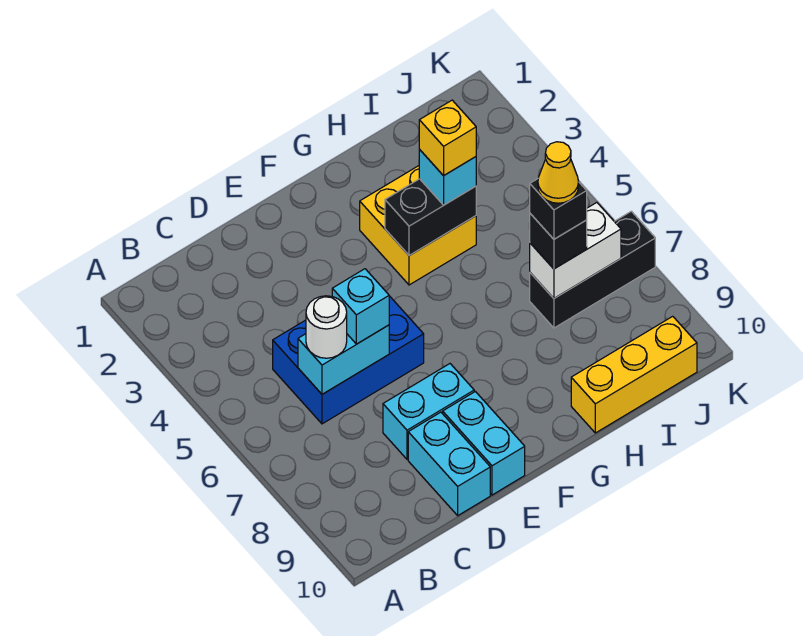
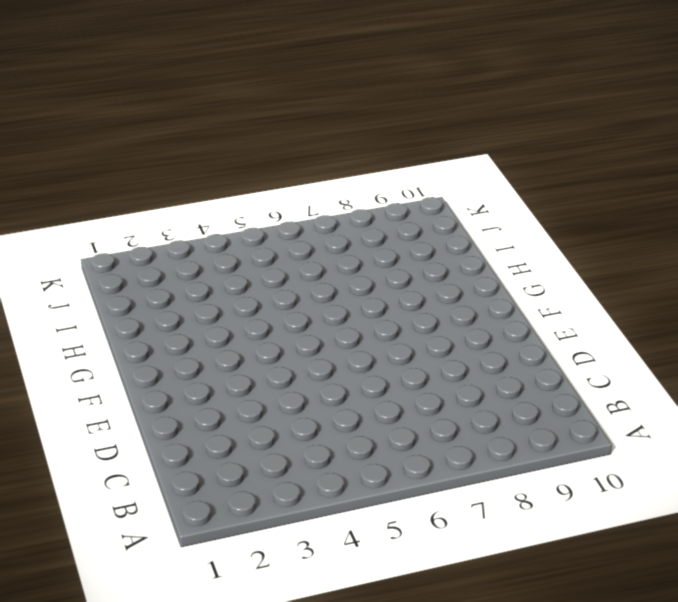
none -> blue 2x3 brick [273,296,424,424]
none -> cyan 1x2 brick [383,364,474,459]
none -> cyan 1x2 brick [408,412,490,515]

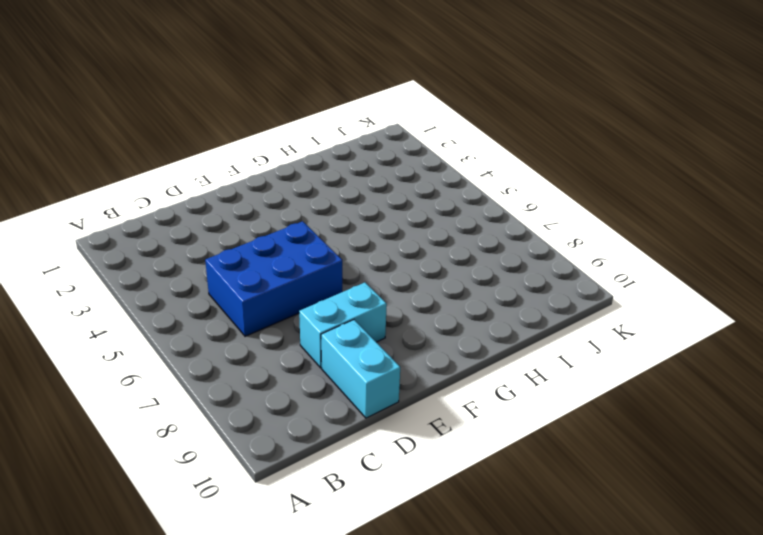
none -> cyan 1x2 brick [443,392,525,495]
none -> yellow 2x2 brick [360,166,476,285]
none -> yellow 1x3 brick [571,316,697,433]

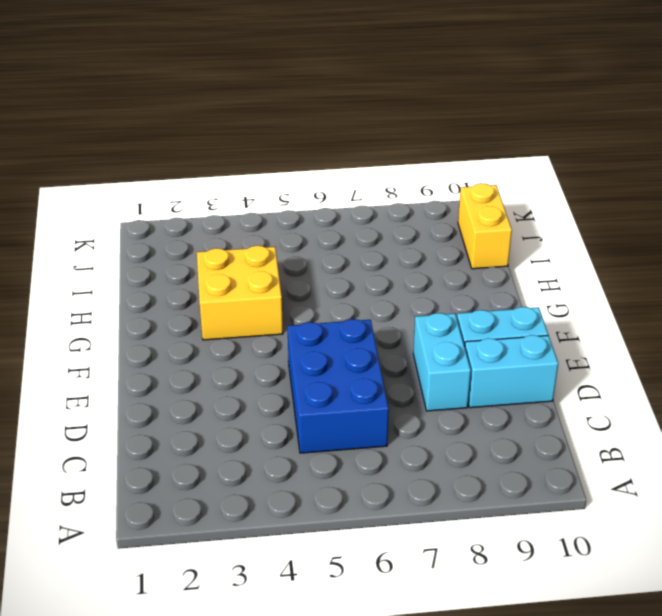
yellow 1x2 brick [458,183,512,269] -> yellow 1x3 brick [571,316,697,433]
none -> black 1x3 brick [530,211,655,328]
none -> cyan 1x2 brick [298,325,389,394]
none -> black 1x2 brick [385,179,476,256]

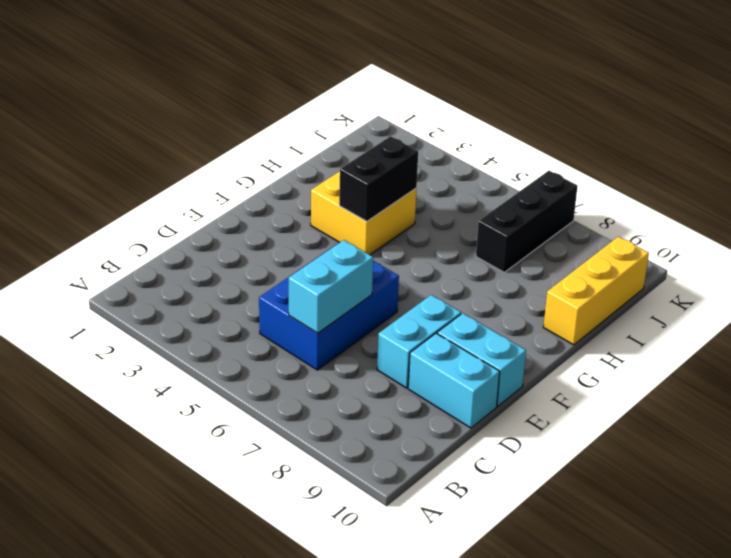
none -> white 1x2 brick [530,203,621,298]
none -> white 1x1 round brick [306,296,347,358]
none -> cyan 1x1 brick [332,269,389,344]

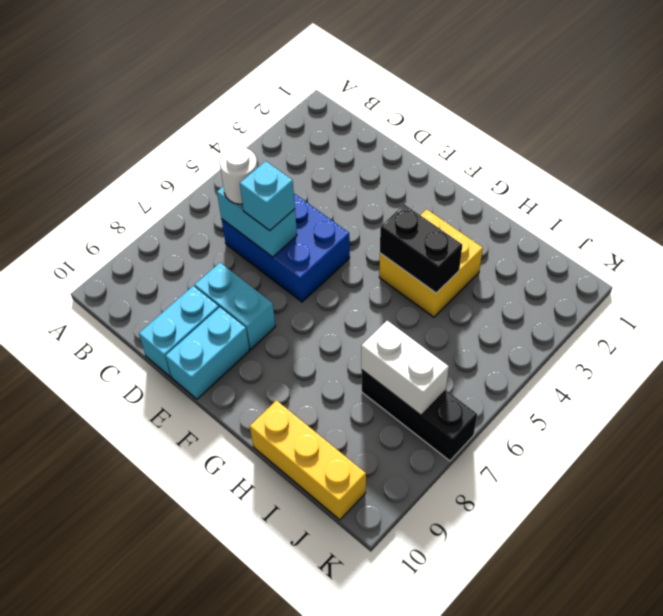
none -> cyan 1x1 brick [419,150,476,205]
none -> black 1x1 brick [529,214,587,269]
none -> yellow 1x1 brick [419,100,476,176]

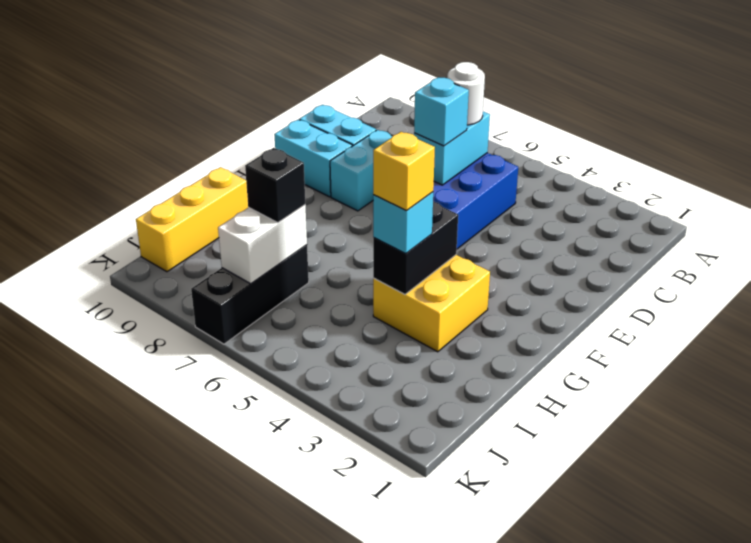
none -> black 1x1 brick [530,179,587,239]
none -> yellow 1x1 cone [538,142,579,203]

